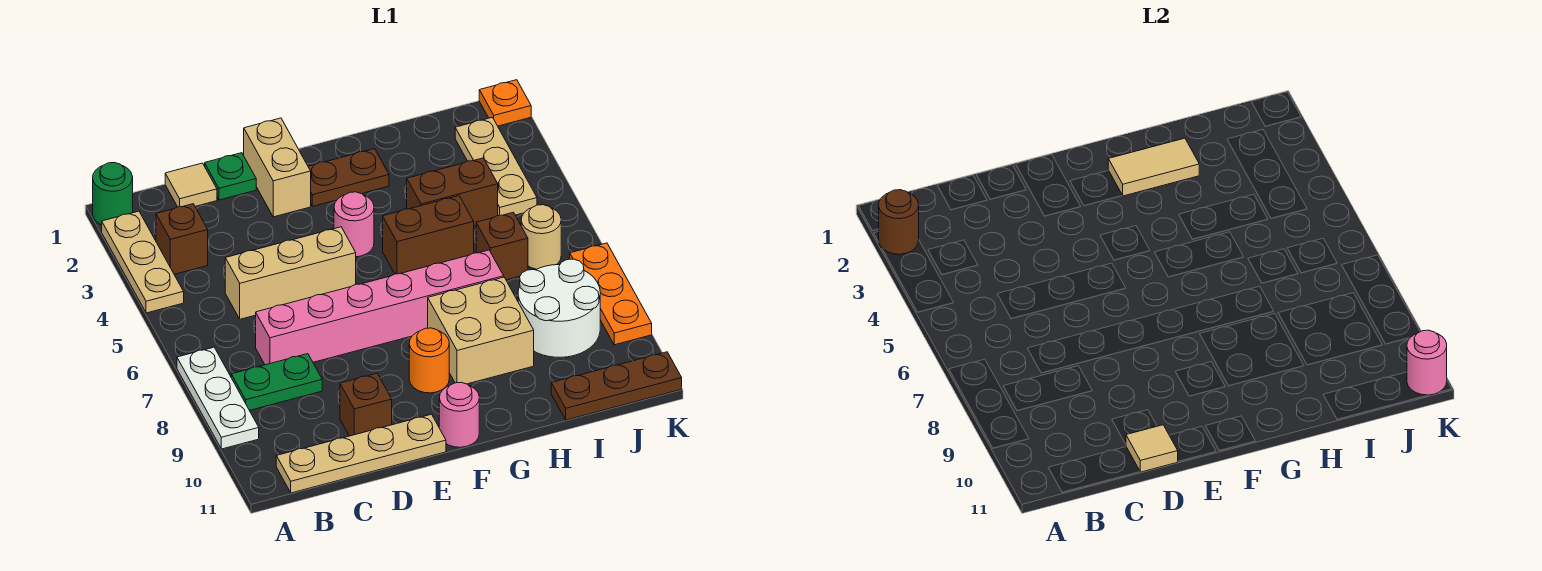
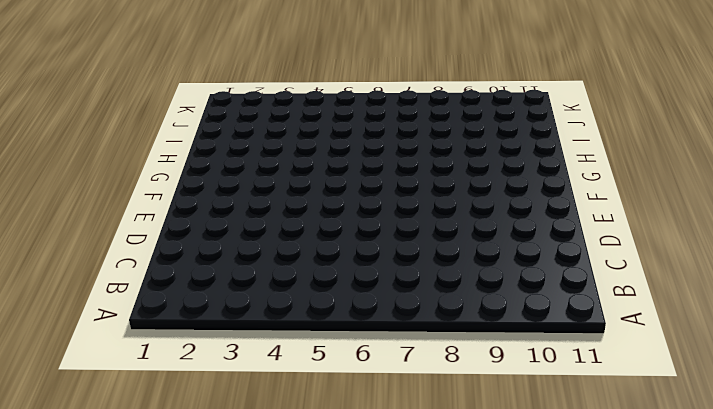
none -> green 1x1 round brick [93,163,133,225]
none -> tan 1x3 plate [102,211,184,313]
none -> white 1x3 plate [177,347,259,449]
none -> brown 1x1 brick [156,204,208,274]

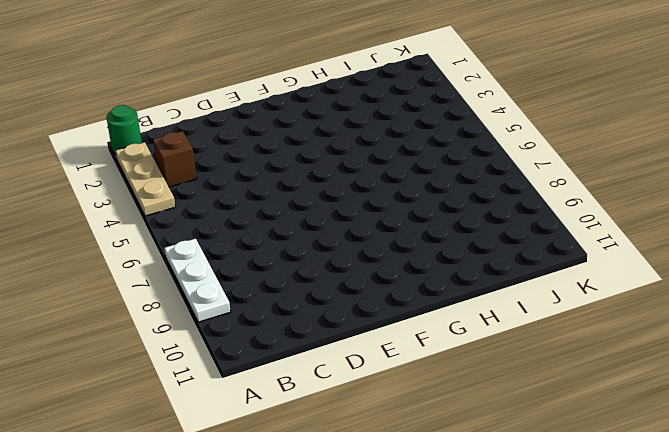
none -> green 1x2 plate [231,354,322,410]
none -> tan 1x4 plate [276,414,446,493]
none -> tan 1x1 tile [165,163,217,207]
none -> tan 1x3 brick [225,227,356,319]

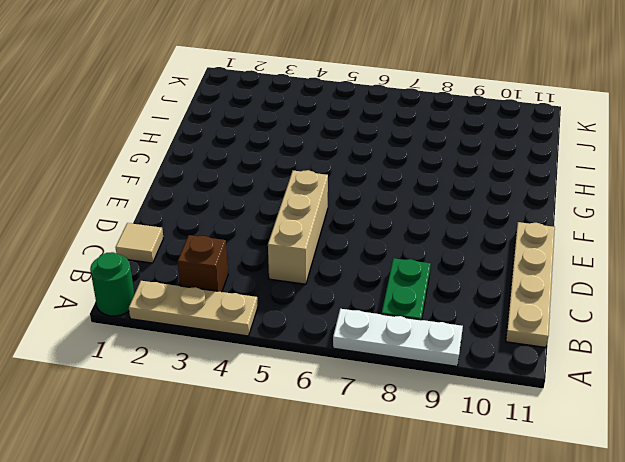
none -> pink 1x6 brick [256,250,504,365]
none -> green 1x1 plate [205,153,256,200]
none -> brown 1x1 brick [340,373,392,436]
none -> tan 1x2 brick [244,118,311,217]

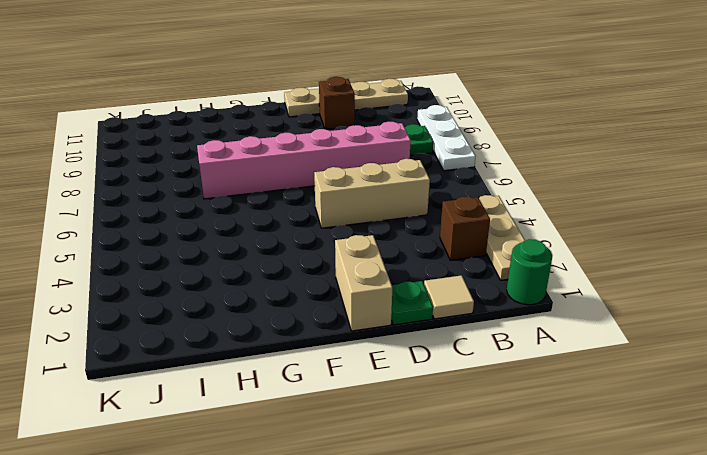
none -> brown 1x2 plate [308,149,389,206]
none -> pink 1x1 round brick [334,192,374,257]
none -> orange 1x1 round brick [409,328,449,393]
none -> pink 1x1 round brick [439,382,479,447]

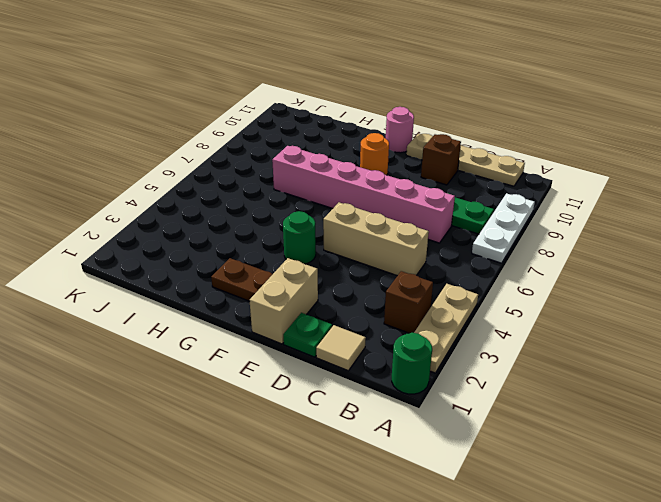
green 1x1 round brick [283,211,316,264] -> pink 1x1 round brick [334,192,374,257]
none -> brown 1x2 brick [383,196,474,274]
none -> tan 2x2 brick [428,277,534,384]
none -> brown 1x2 brick [407,158,498,226]
none -> brown 1x1 brick [476,212,528,280]

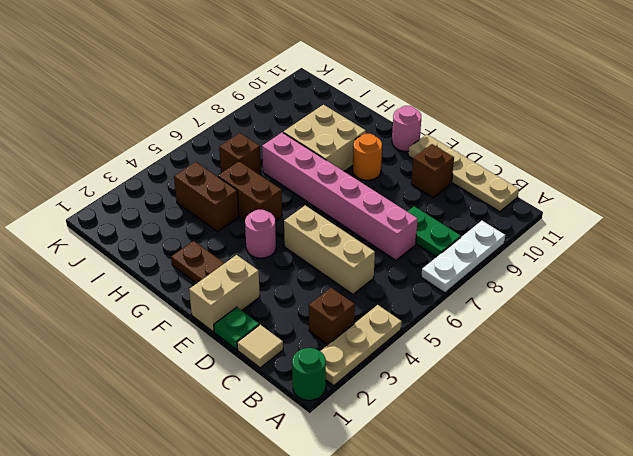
none -> white 2x2 round brick [518,259,600,357]
none -> brown 1x3 plate [551,352,682,420]
none -> tan 1x3 plate [455,117,537,216]
none -> tan 1x1 round brick [521,205,561,269]

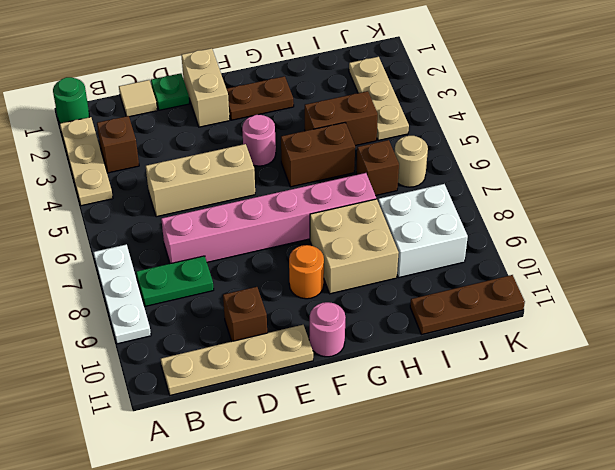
white 2x2 brick [378,184,468,278] -> white 2x2 round brick [518,259,600,357]
none -> orange 1x1 plate [479,80,531,126]
none -> orange 1x3 plate [570,243,652,345]
none -> brown 1x1 round brick [878,190,919,254]
none -> tan 1x1 tile [1126,425,1178,472]

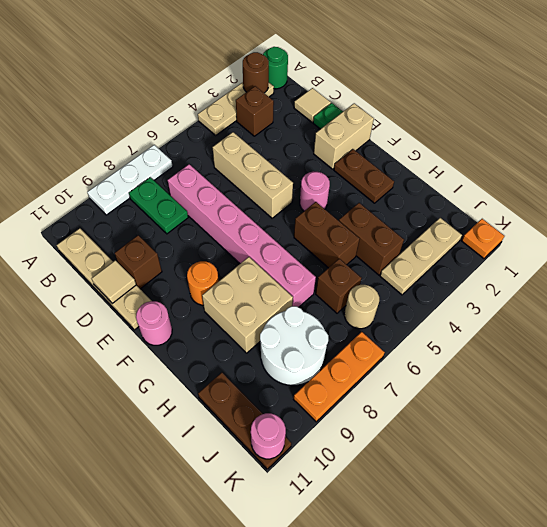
none -> tan 1x2 tile [1108,138,1199,196]

